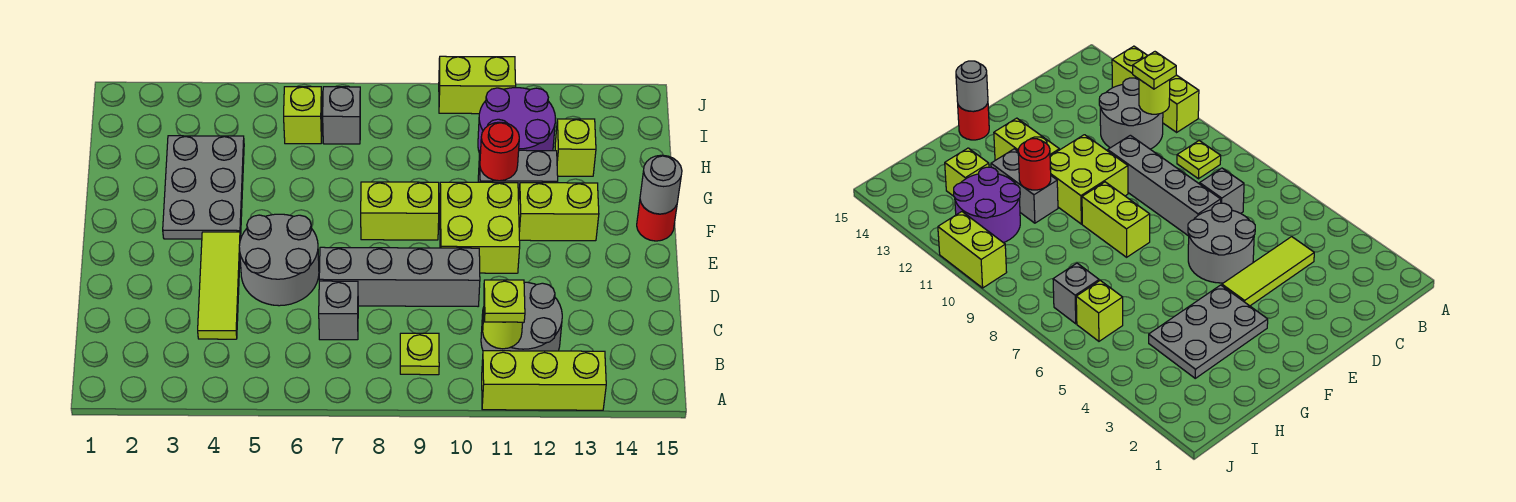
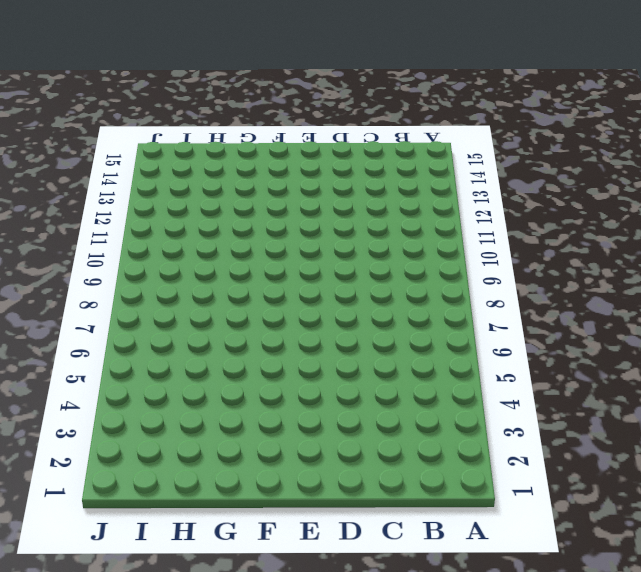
none -> lime 1x3 brick [482,351,606,410]
none -> lime 1x1 plate [400,333,439,375]
none -> grey 2x2 round brick [481,282,562,351]

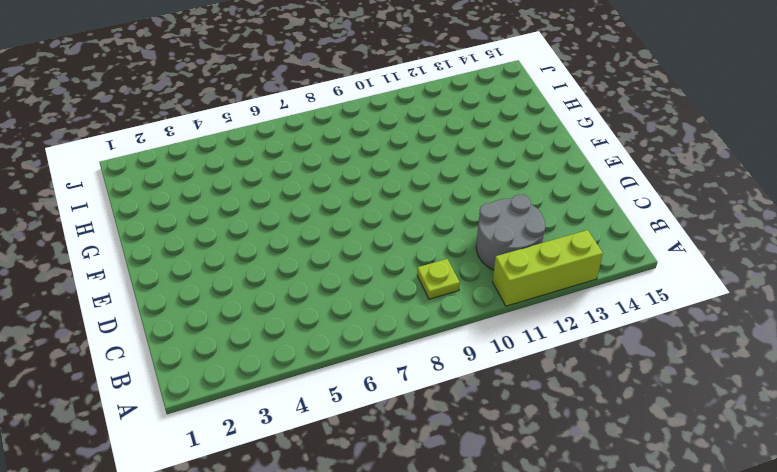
none -> lime 1x3 tile [198,232,241,339]
none -> grey 1x1 brick [319,281,358,340]
none -> grey 2x2 round brick [239,214,319,306]

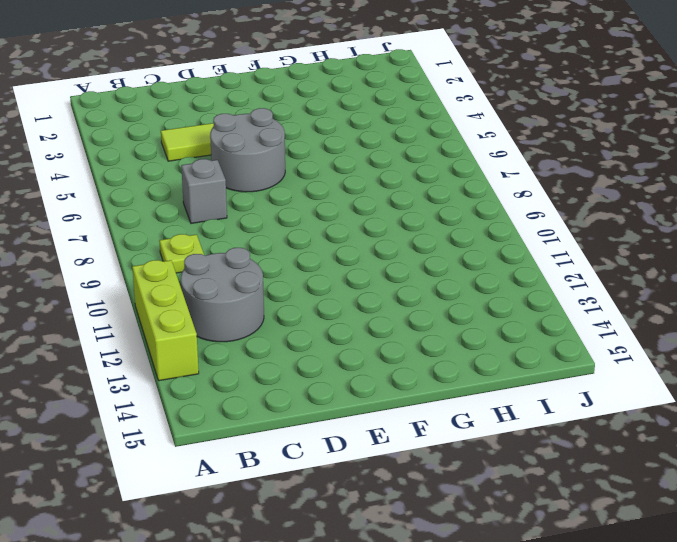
none -> grey 1x4 brick [319,247,480,306]
none -> lime 2x2 brick [440,182,520,273]
none -> grey 2x3 plate [163,136,244,239]

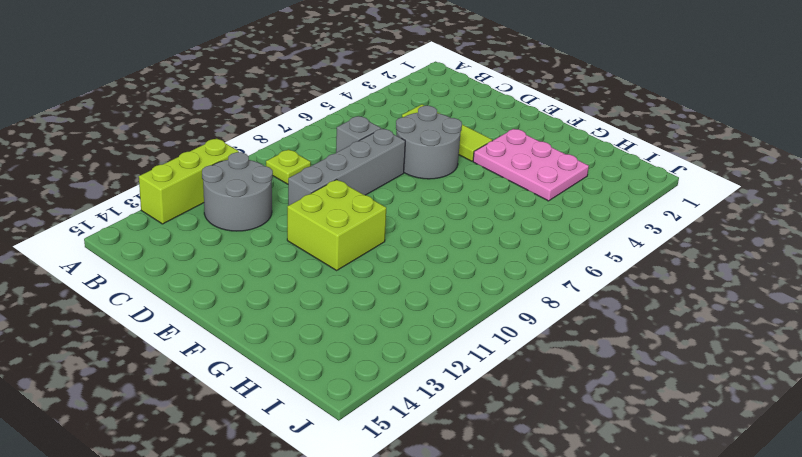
pink 2x3 plate [473,129,589,201] -> grey 2x3 plate [163,136,244,239]
none -> lime 1x2 brick [361,182,439,240]
none -> lime 1x2 brick [519,183,599,241]
none -> red 1x1 round brick [637,201,677,241]

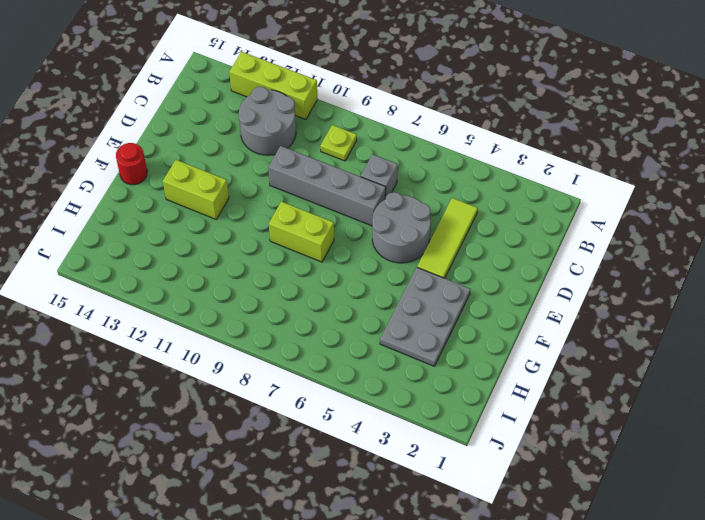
none -> lime 2x2 brick [440,182,520,273]
none -> grey 1x2 brick [478,150,558,201]
none -> purple 2x2 round brick [478,88,556,153]

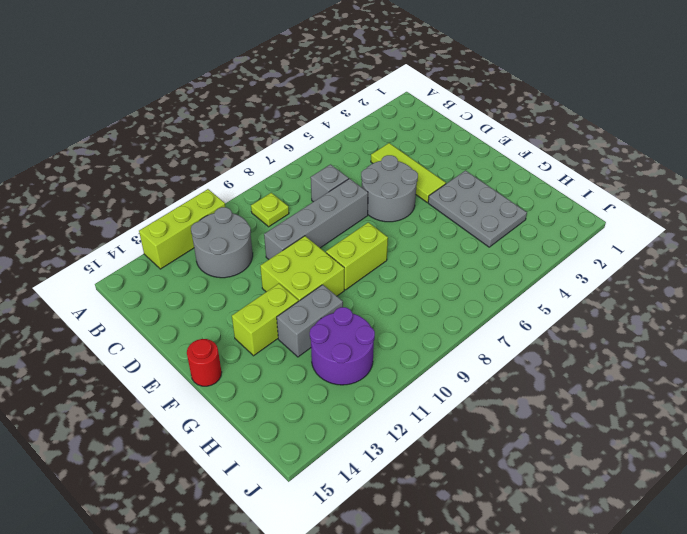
none -> lime 1x1 brick [555,119,596,176]
none -> lime 1x1 brick [284,87,322,144]
none -> grey 1x1 brick [323,87,360,144]

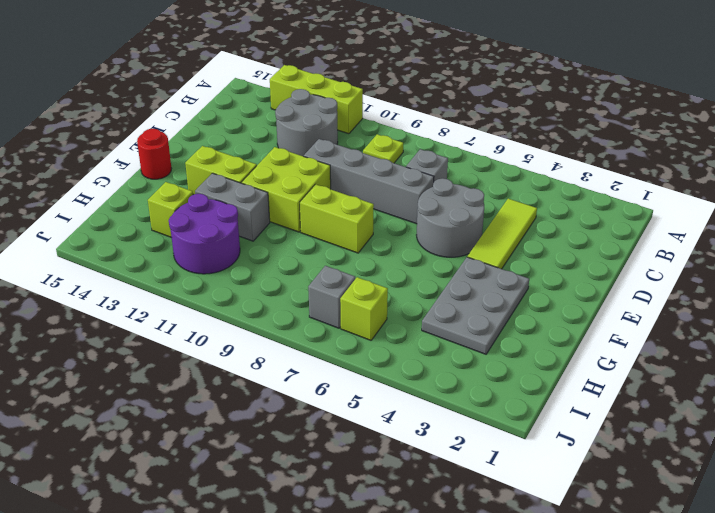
none -> lime 1x2 brick [439,56,516,114]
none -> lime 1x1 round brick [483,318,523,349]
none -> grey 1x1 round brick [640,155,682,214]

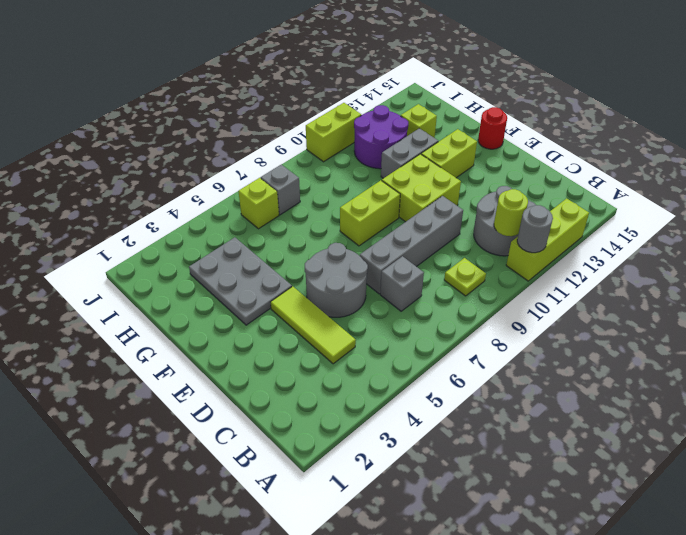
grey 1x1 round brick [517,205,553,253] -> grey 1x1 round brick moved to [640,155,682,214]
none -> red 1x1 round brick [480,122,519,181]
none -> lime 1x1 plate [484,280,525,322]

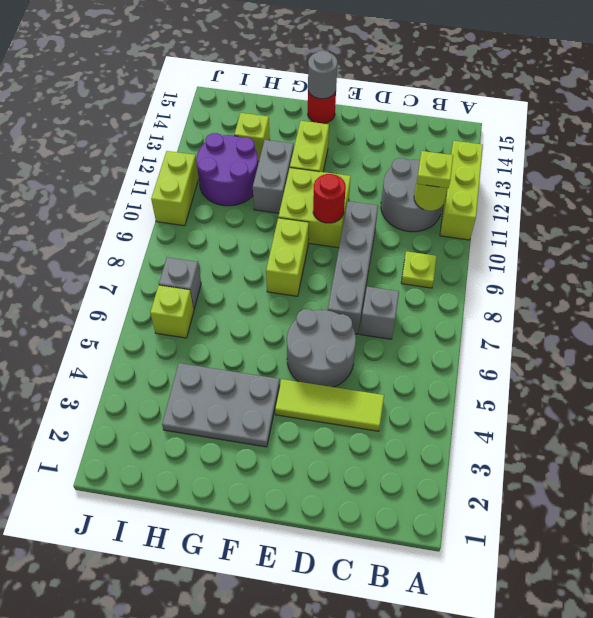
red 1x1 round brick [313,174,346,223] -> red 1x1 round brick moved to [480,122,519,181]

